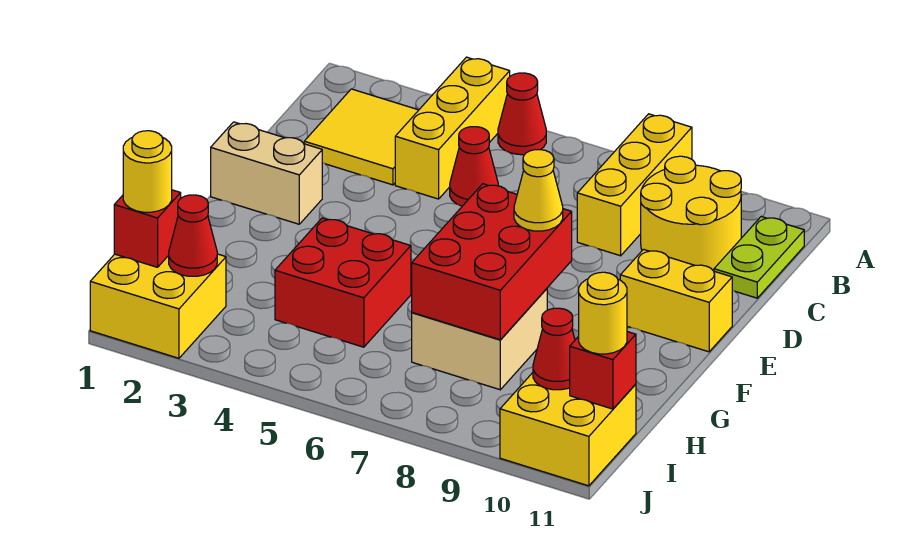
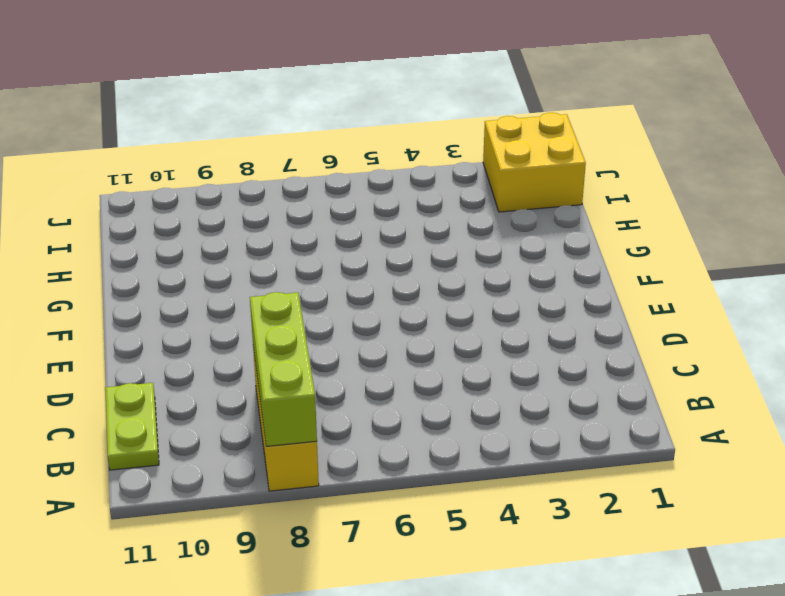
lime 1x3 brick [250,292,317,446] -> none
none -> yellow 1x3 brick [395,57,510,199]
none -> red 1x1 cone [498,73,546,155]
none -> yellow 2x2 tile [304,89,418,185]

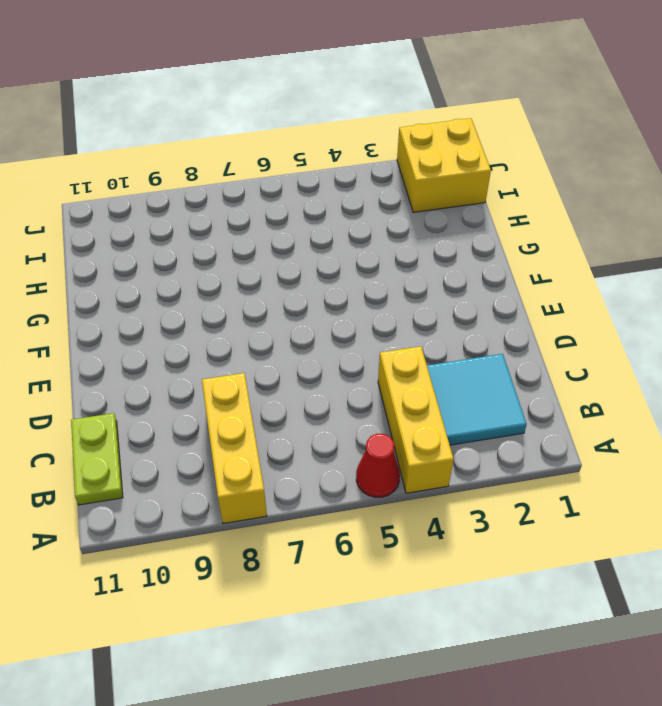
cyan 2x2 tile [427,354,527,445] -> yellow 2x2 tile [304,89,418,185]
none -> yellow 2x2 round brick [641,156,741,271]
none -> red 1x1 cone [450,127,498,206]
none -> tan 1x2 brick [211,122,322,224]

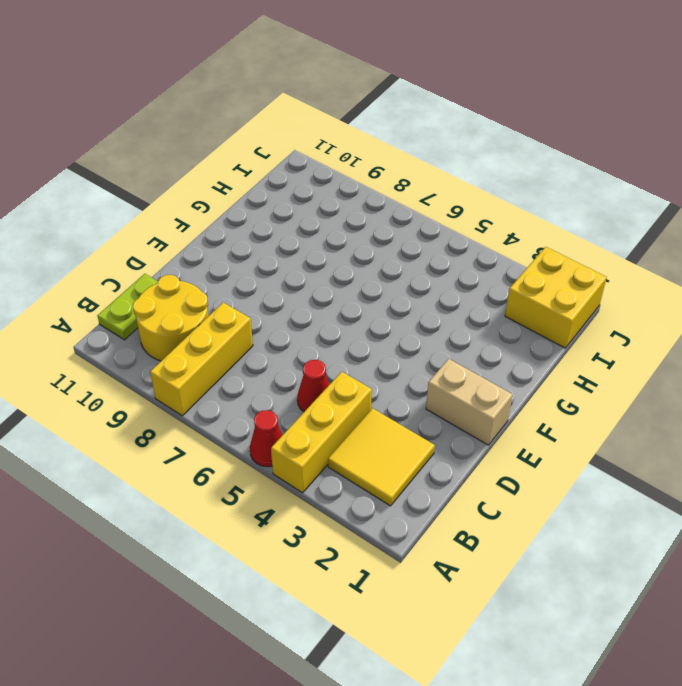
none -> yellow 1x2 brick [620,249,732,352]
none -> red 2x2 brick [275,218,411,347]
none -> tan 2x2 brick [412,289,547,390]

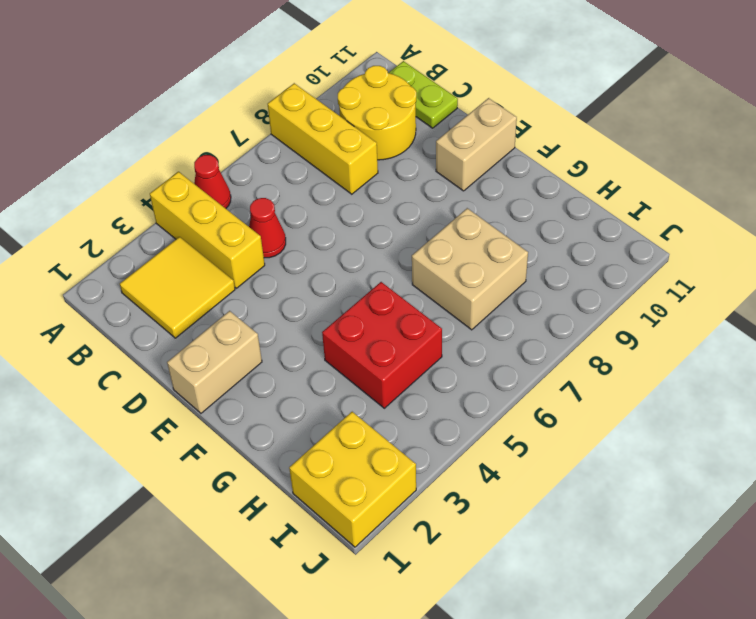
tan 1x2 brick [436,98,517,191] -> yellow 1x2 brick [620,249,732,352]
none -> yellow 2x2 brick [500,373,636,486]
none -> red 2x3 brick [412,184,572,340]
none -> red 1x1 brick [114,190,181,267]

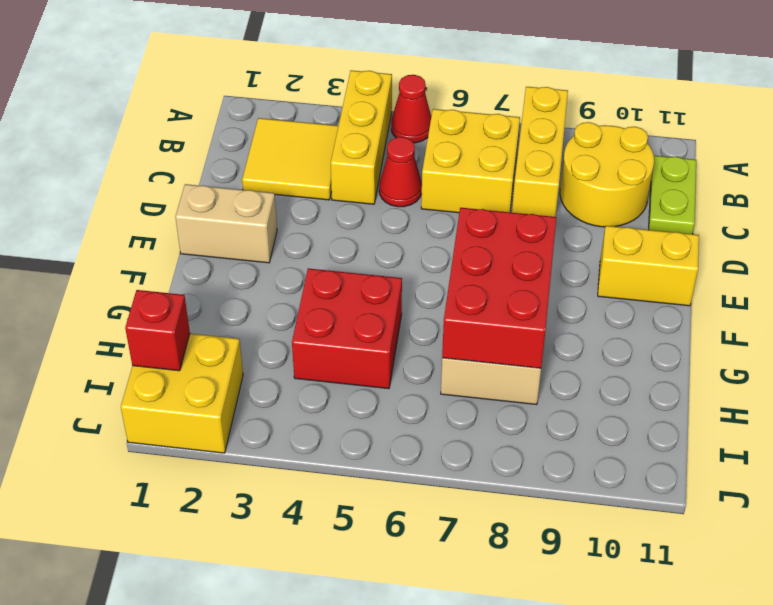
yellow 2x2 brick [421,109,520,213] -> yellow 2x2 brick moved to [500,373,636,486]
none -> red 1x1 cone [169,195,217,276]
none -> red 1x1 cone [533,308,575,390]
none -> red 1x1 brick [570,332,636,409]

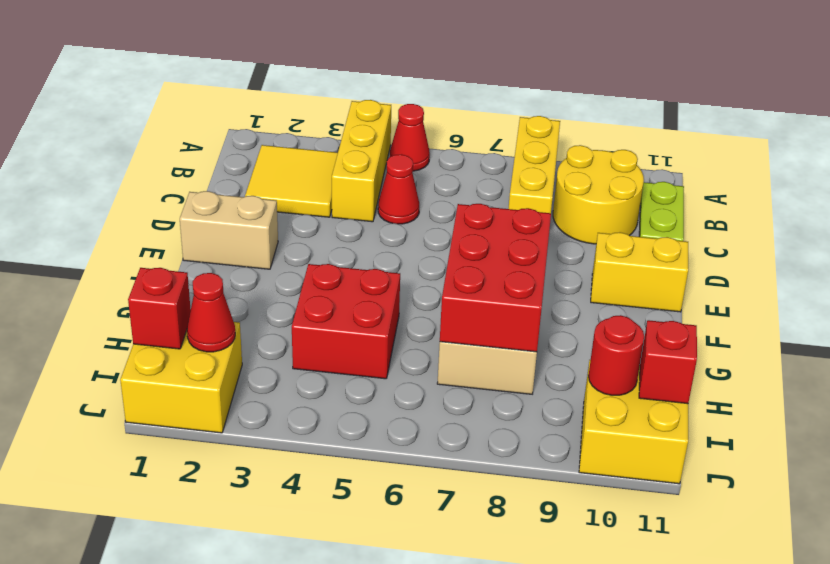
red 1x1 round brick [588,315,644,395] -> red 1x1 cone [533,308,575,390]
none -> yellow 1x1 cone [514,150,563,231]
none -> yellow 1x1 round brick [123,131,172,212]
none -> yellow 1x1 round brick [579,272,627,354]

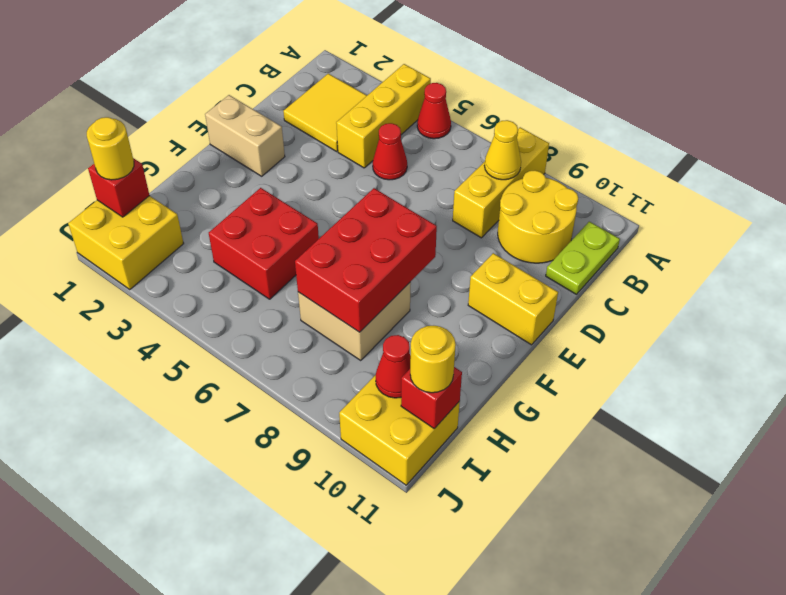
yellow 1x1 cone [484,120,521,180] -> yellow 1x1 cone moved to [514,150,563,231]
none -> red 1x1 cone [169,195,217,276]

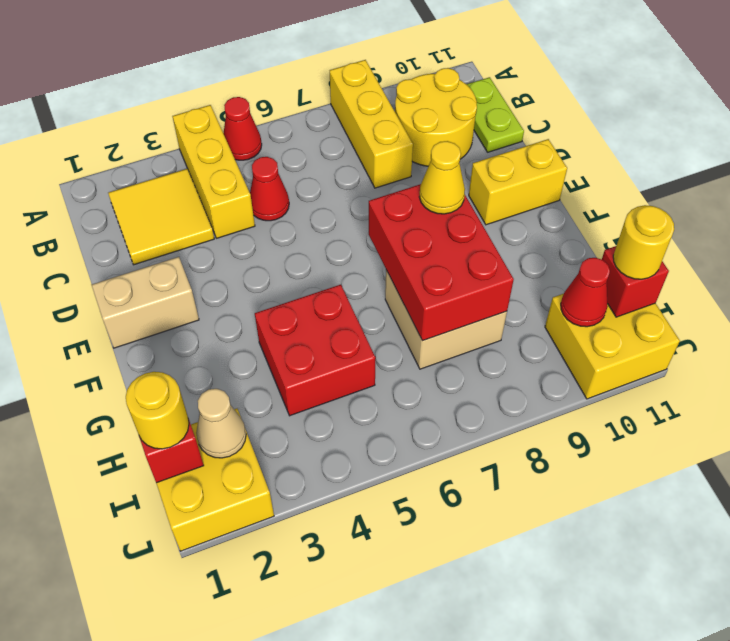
tan 1x1 cone [196,389,246,458] -> red 1x1 cone [169,195,217,276]

